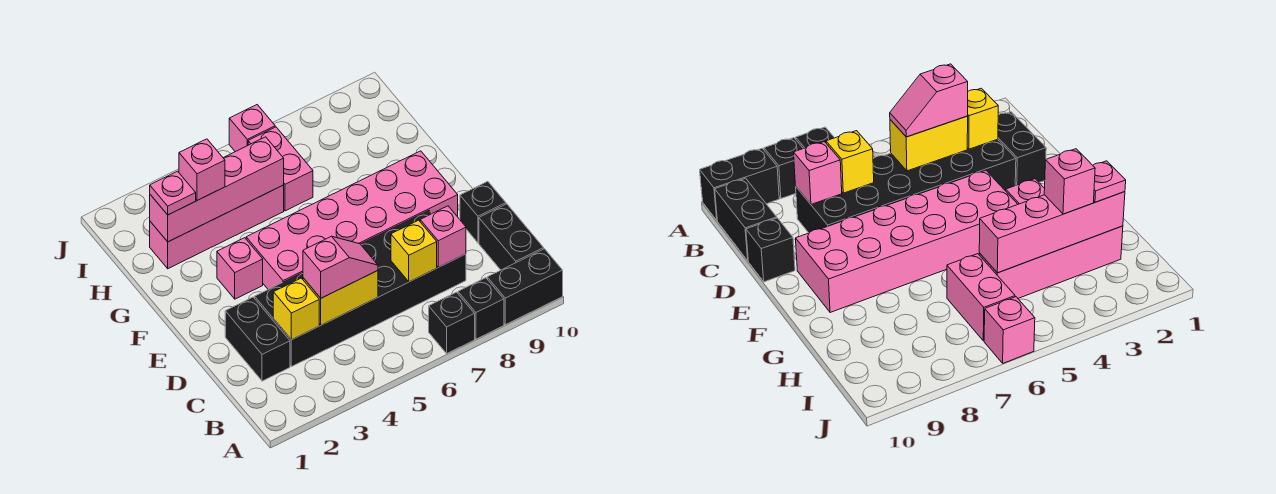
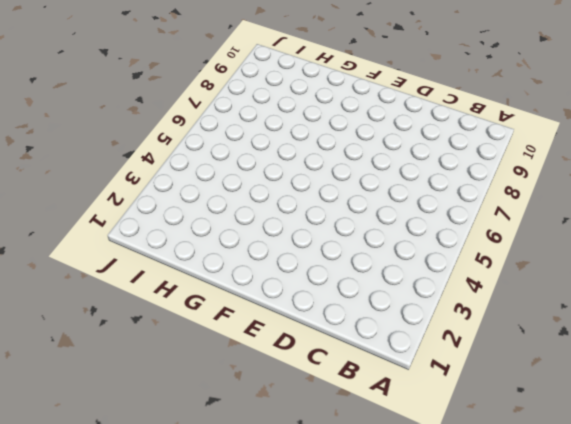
none -> black 1x1 brick [429,292,475,353]
none -> black 1x1 brick [458,278,504,339]
none -> black 1x2 brick [487,249,563,325]

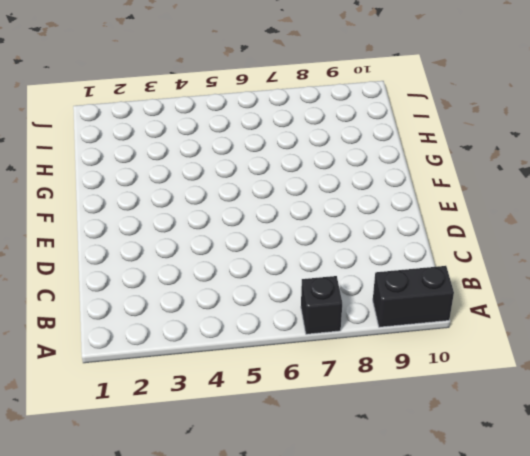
none -> black 1x1 brick [458,278,504,339]
none -> black 1x2 brick [479,204,544,270]
none -> black 1x2 brick [225,297,290,381]

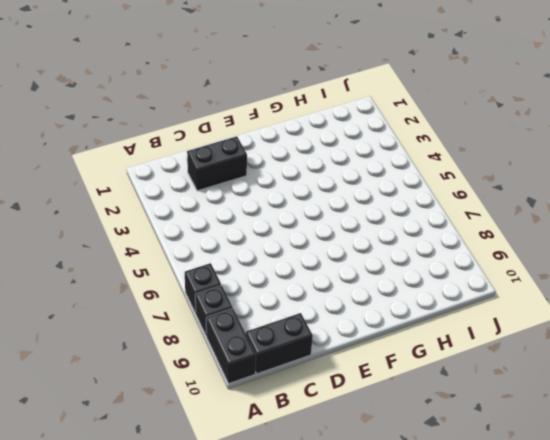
none -> black 2x6 brick [255,211,466,367]
none -> black 1x1 brick [460,181,506,243]
none -> pink 2x6 brick [246,151,458,289]

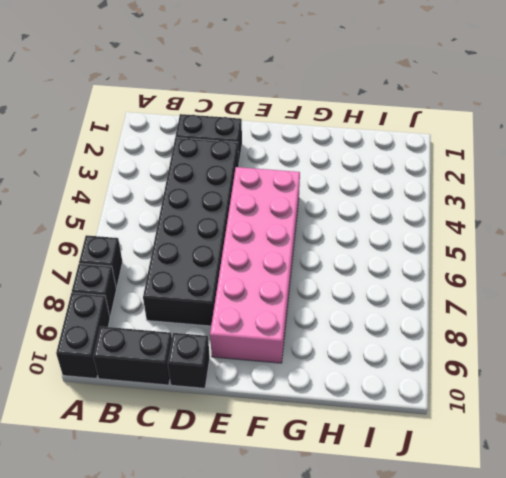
none -> pink 1x1 brick [217,238,263,299]
none -> pink 1x4 brick [150,185,284,269]
none -> pink 1x2 brick [248,127,313,211]

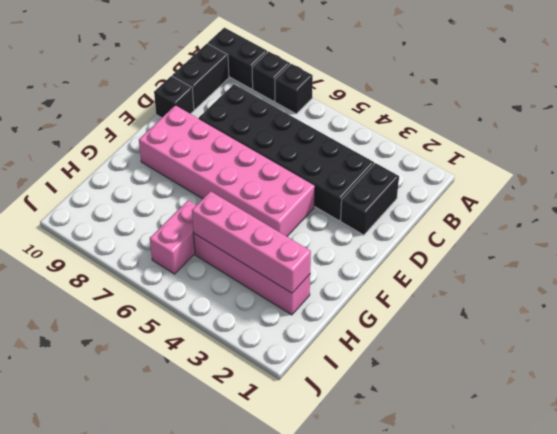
none -> pink 1x1 brick [217,238,263,299]
none -> pink 1x1 brick [229,105,275,152]
none -> yellow 1x1 brick [273,278,319,340]

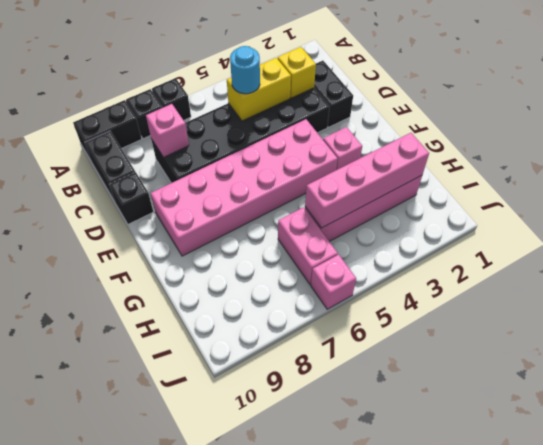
cyan 1x1 round brick [230,46,260,94] -> pink 1x2 slope [303,236,378,298]
none -> yellow 1x1 brick [391,220,437,282]
none -> pink 1x1 plate [150,171,196,215]
none -> pink 1x1 brick [179,139,225,200]

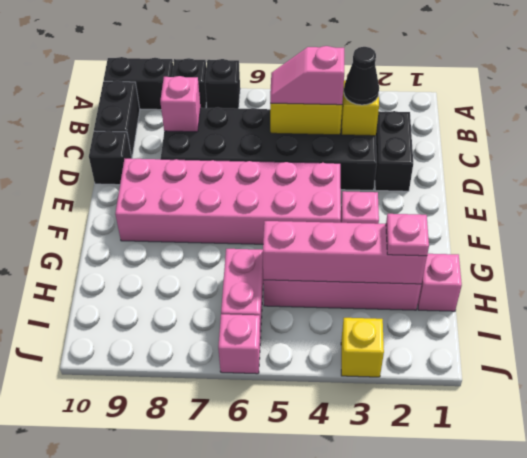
black 1x1 cone [344,47,379,105] -> none
pink 1x1 brick [418,254,462,311] -> pink 1x1 brick moved to [179,139,225,200]
yellow 1x1 brick [341,318,384,377] -> yellow 1x1 brick moved to [391,220,437,282]

